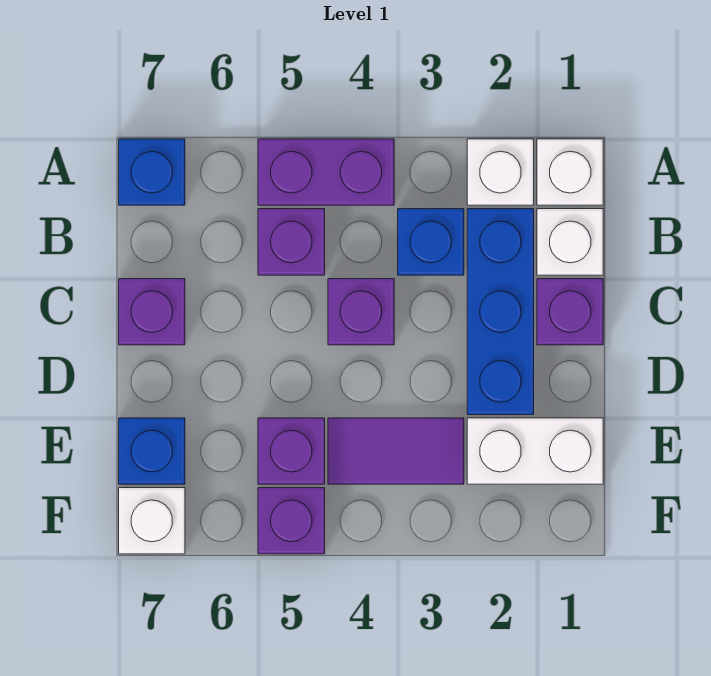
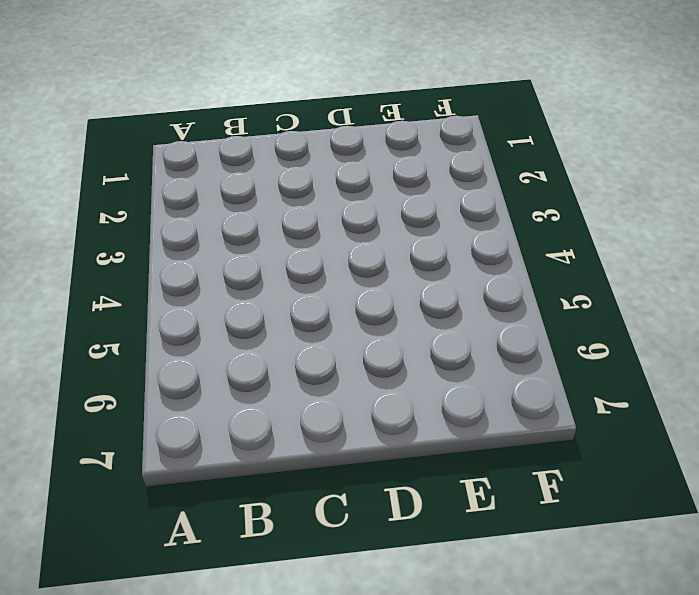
none -> white 1x1 brick [537,139,603,205]
none -> white 1x1 brick [467,139,534,205]
none -> purple 1x2 brick [258,139,394,205]

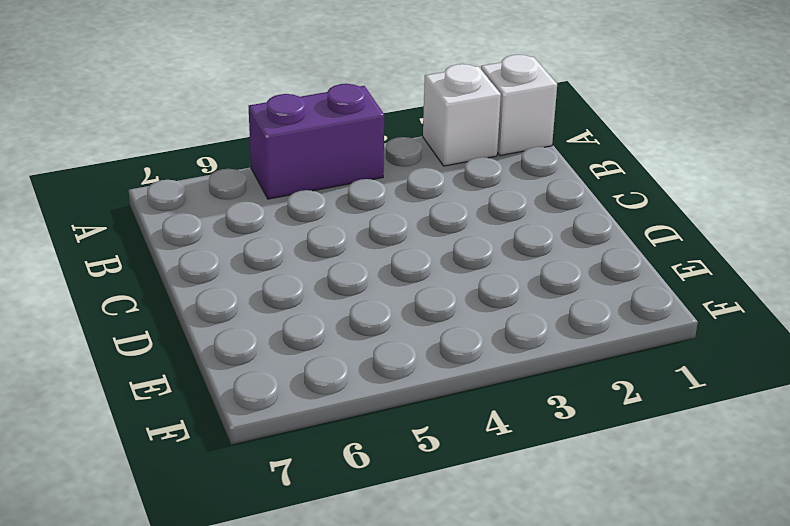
none -> blue 1x1 brick [119,139,185,205]
none -> white 1x1 brick [537,209,603,275]
none -> blue 1x3 brick [467,209,534,415]

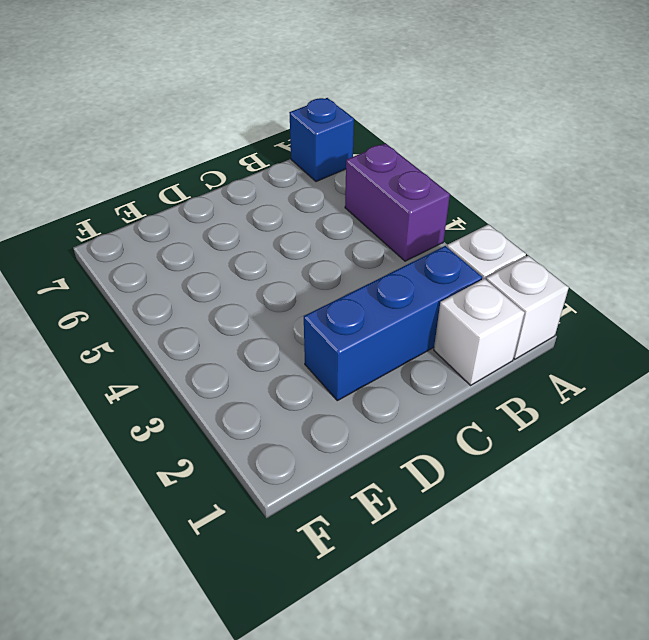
none -> blue 1x1 brick [398,209,464,275]
none -> purple 1x1 brick [258,209,325,275]
none -> purple 1x1 brick [537,279,603,345]

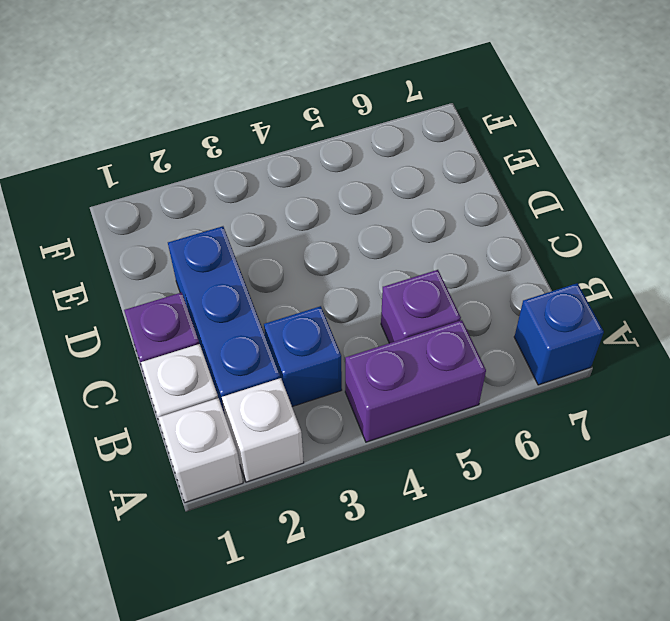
none -> purple 1x1 brick [328,279,394,345]
none -> purple 1x1 brick [119,279,185,345]
none -> white 1x2 brick [467,418,603,484]

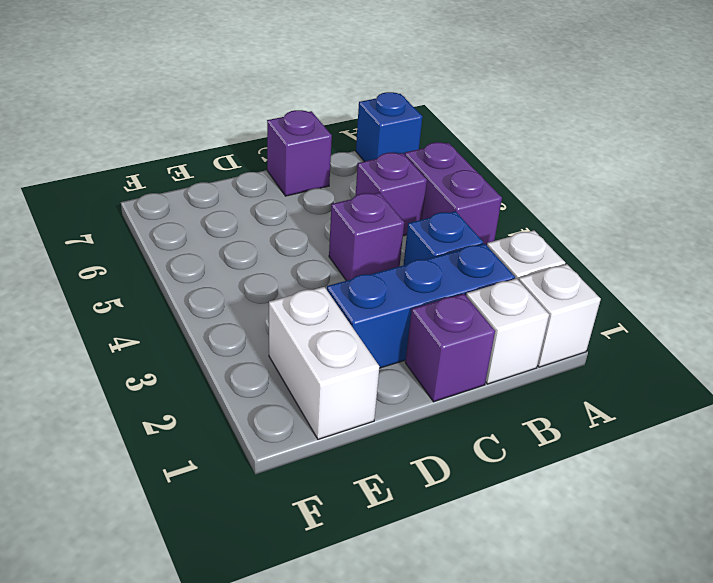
none -> purple 1x2 tile [328,418,464,484]
none -> purple 1x1 brick [258,418,325,484]
none -> blue 1x1 brick [119,418,185,484]

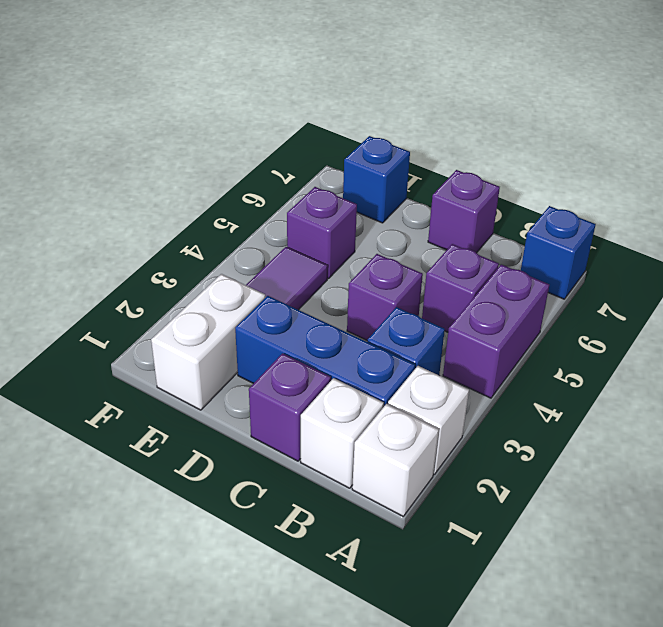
none -> purple 1x1 brick [258,488,325,554]
none -> white 1x1 brick [119,488,185,554]

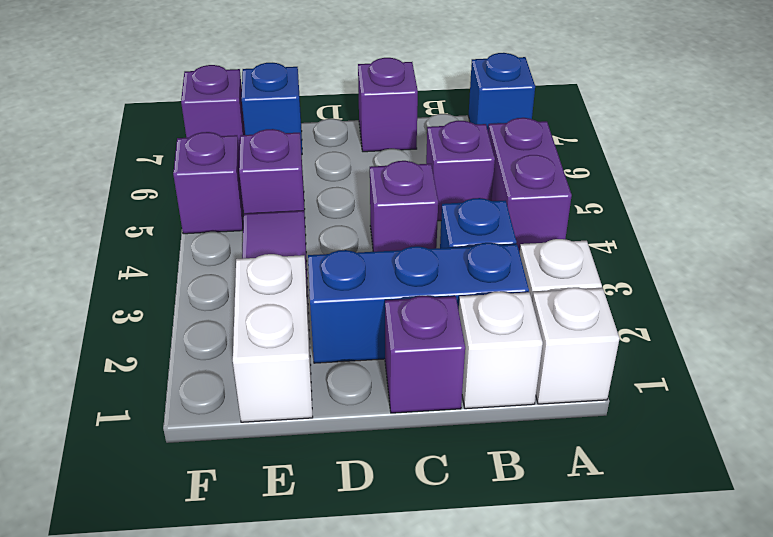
purple 1x1 brick [181,65,245,155] -> white 1x1 brick [119,488,185,554]

